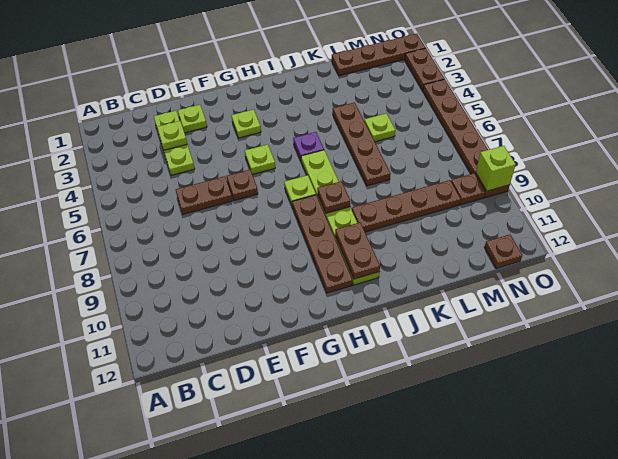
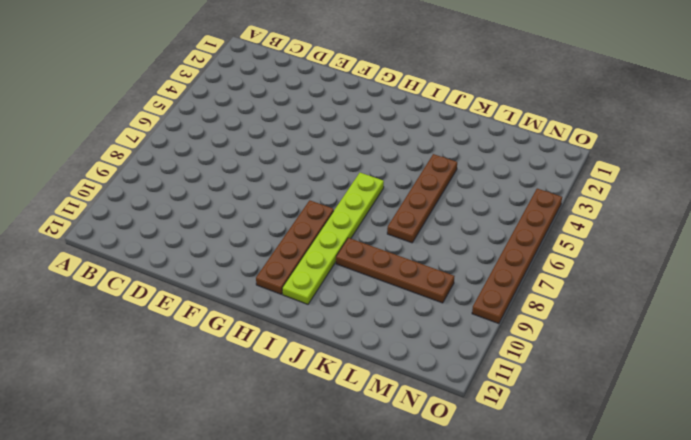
none -> lime 1x3 plate [154,111,195,175]
none -> brown 1x2 plate [176,176,233,214]
none -> lime 1x1 plate [178,105,207,133]

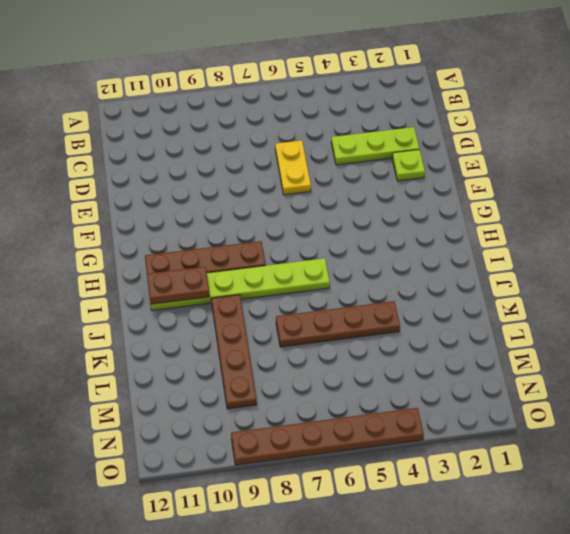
yellow 1x2 plate [275,140,311,195] -> brown 1x2 plate [176,176,233,214]
none -> brown 1x1 plate [227,170,258,201]
none -> lime 1x1 plate [231,110,261,138]
none -> lime 1x1 plate [245,144,275,174]

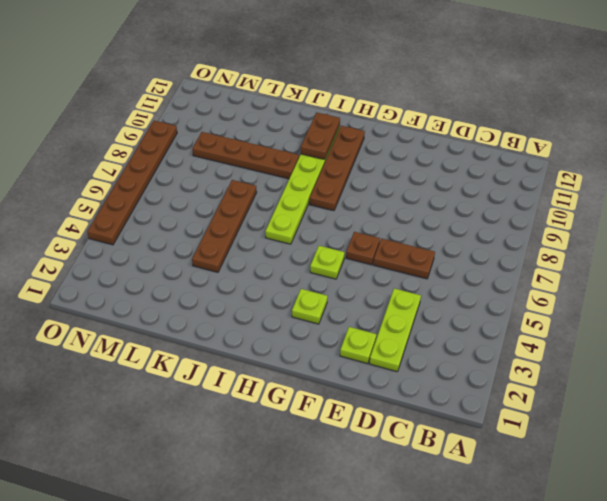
none -> lime 1x1 plate [284,175,316,205]
none -> purple 1x1 plate [293,132,324,160]
none -> brown 1x4 plate [332,34,425,76]

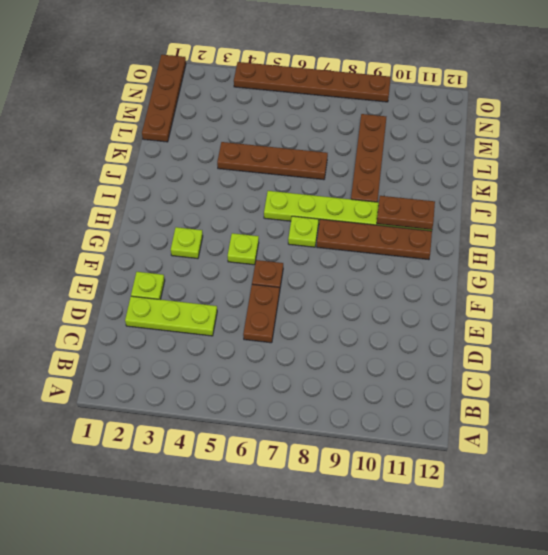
none -> purple 1x1 plate [293,132,324,160]
none -> lime 1x1 plate [364,113,395,142]
none -> brown 1x1 plate [451,173,485,205]

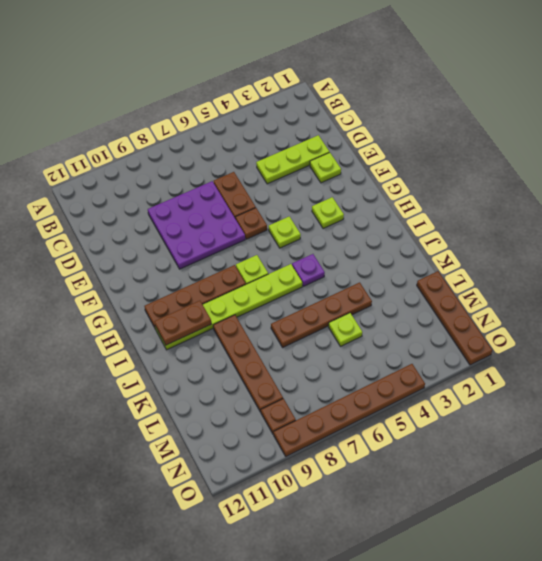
purple 3x3 plate [148,181,245,269] -> none
none -> brown 1x1 plate [484,235,522,268]
none -> brown 1x2 plate [405,48,444,90]
none -> lime 1x1 plate [157,121,187,150]

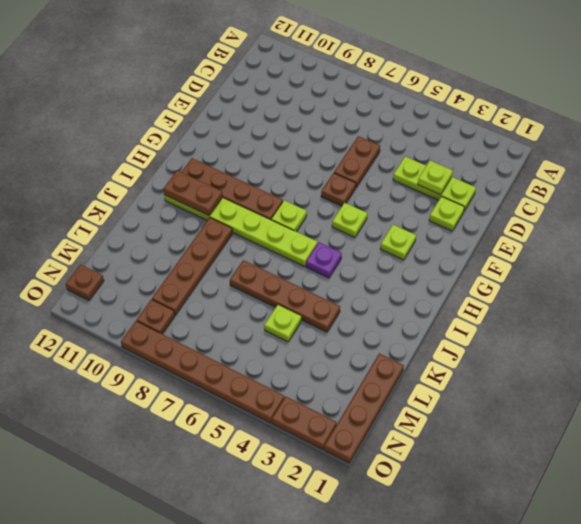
none -> brown 1x1 plate [317,181,350,213]
none -> lime 1x1 brick [476,146,516,191]

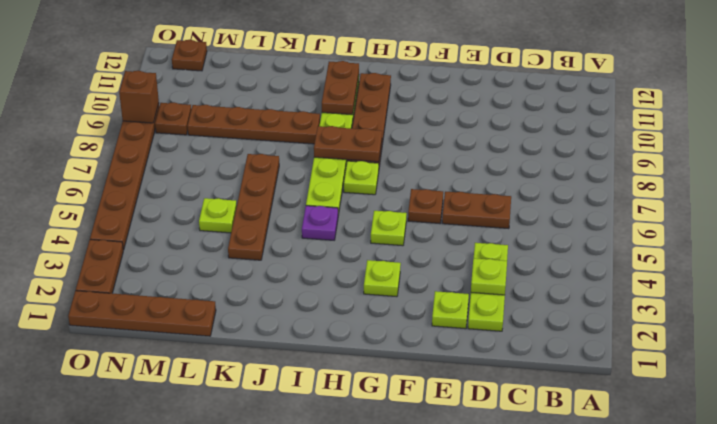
brown 1x2 plate [314,126,382,162] -> brown 1x1 plate [317,181,350,213]
brown 1x1 brick [119,71,159,123] -> lime 1x1 brick [476,146,516,191]

